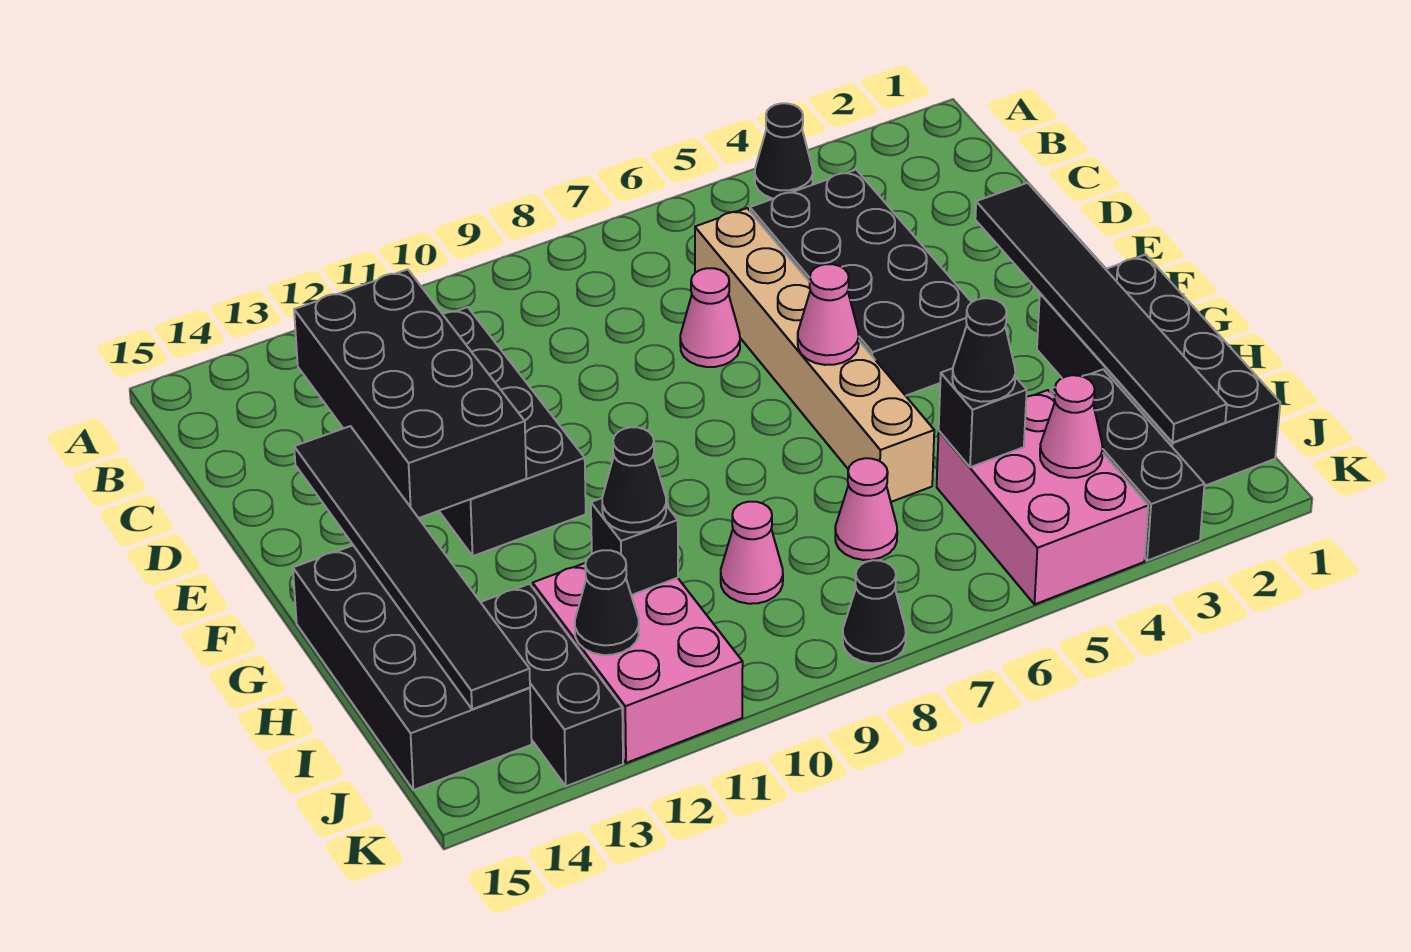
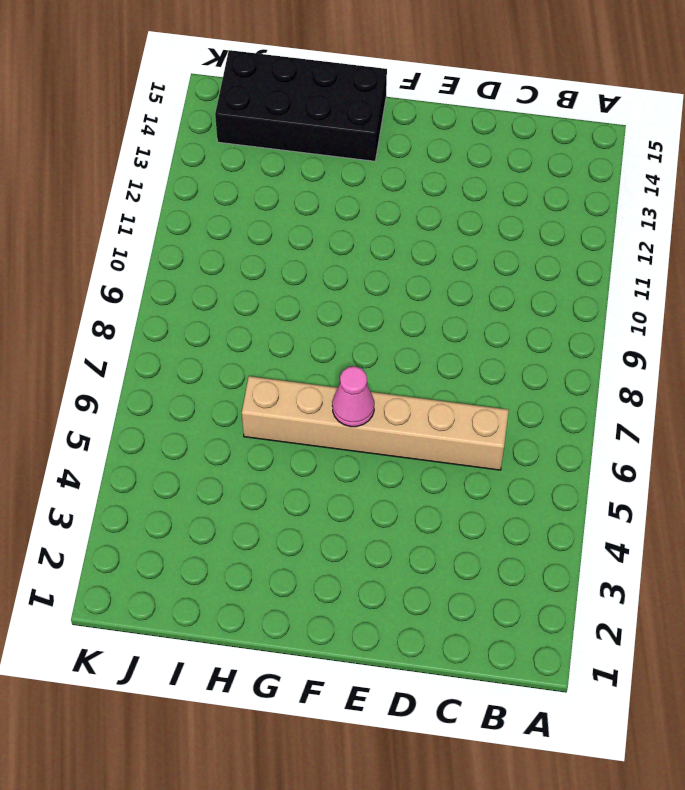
none -> black 1x1 cone [755,103,813,199]
none -> black 2x4 brick [750,170,971,396]
none -> black 2x4 brick [439,307,586,556]

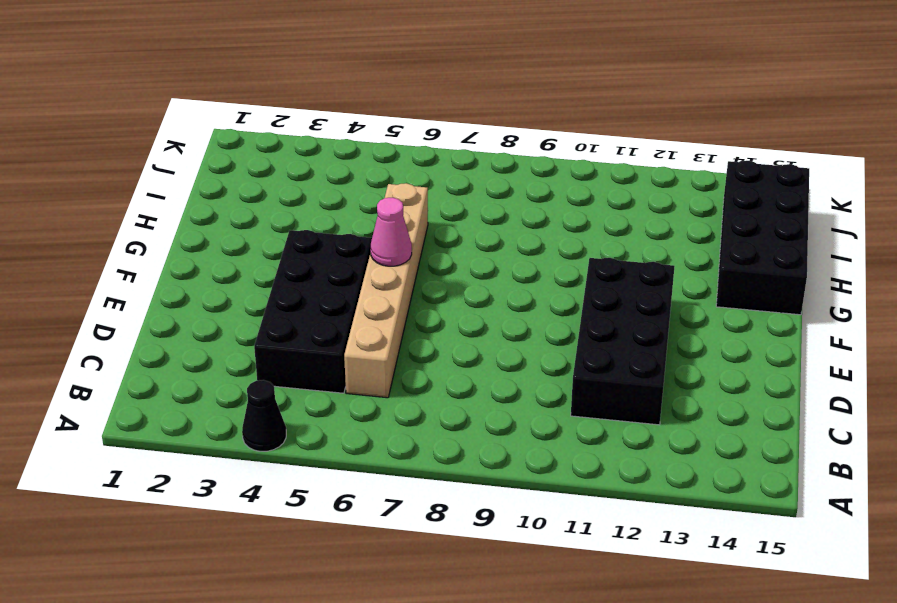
none -> pink 1x1 cone [680,268,740,367]
none -> black 2x4 brick [1037,255,1280,486]
none -> black 1x3 brick [1050,369,1205,561]

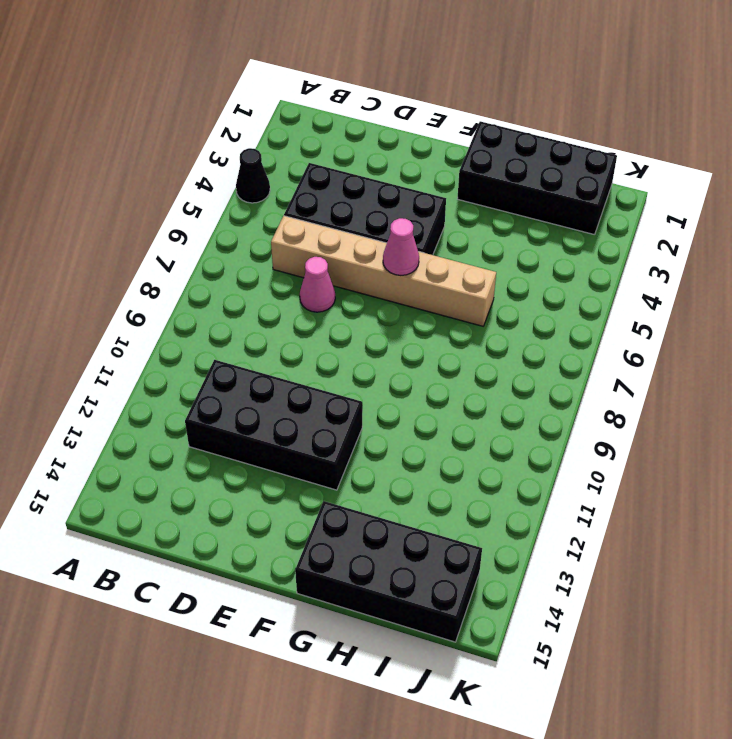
none -> black 1x3 brick [1050,369,1205,561]
none -> pink 2x3 brick [937,390,1148,604]
none -> pink 1x1 cone [835,458,897,560]

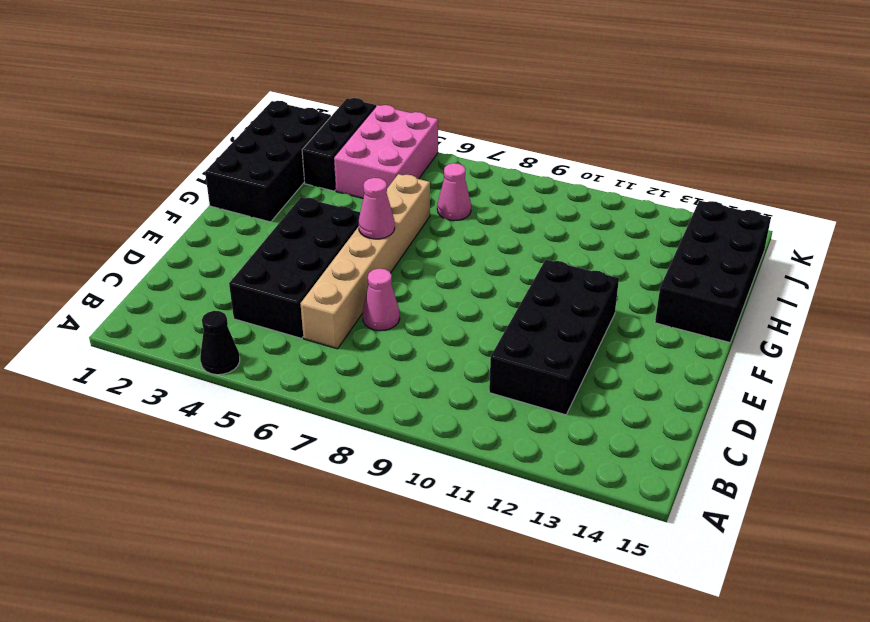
none -> pink 1x1 cone [721,502,783,604]
none -> pink 2x3 brick [533,563,743,763]
none -> black 1x3 brick [481,584,623,786]

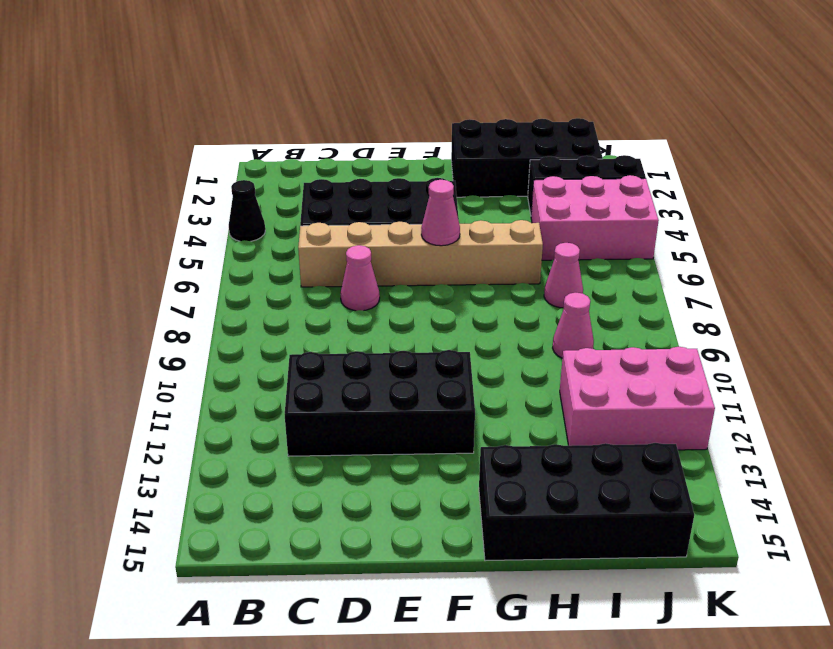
none -> black 1x3 brick [481,584,623,786]
none -> black 1x1 cone [843,560,906,663]
none -> black 2x4 brick [294,269,526,518]

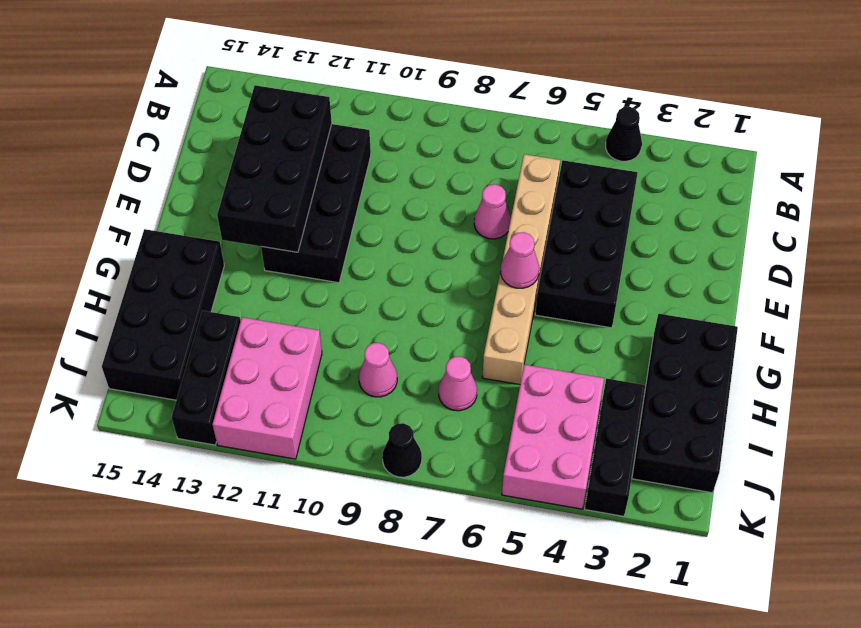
none -> black 1x6 tile [975,183,1227,442]
none -> black 1x6 tile [294,426,530,709]
none -> black 1x1 brick [939,368,1027,467]

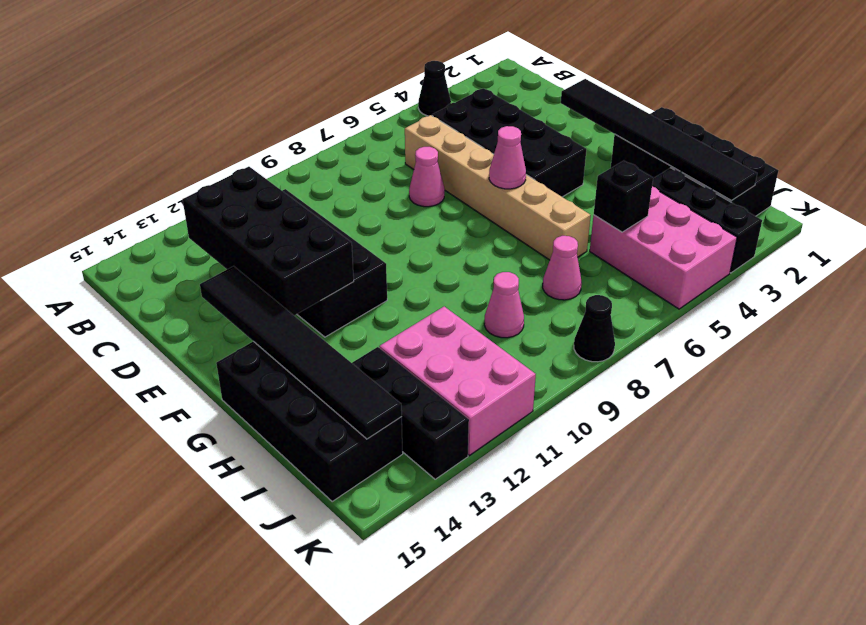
none -> black 1x1 brick [591,498,678,595]
none -> pink 1x1 cone [1040,375,1103,478]
none -> black 1x1 cone [575,550,639,655]

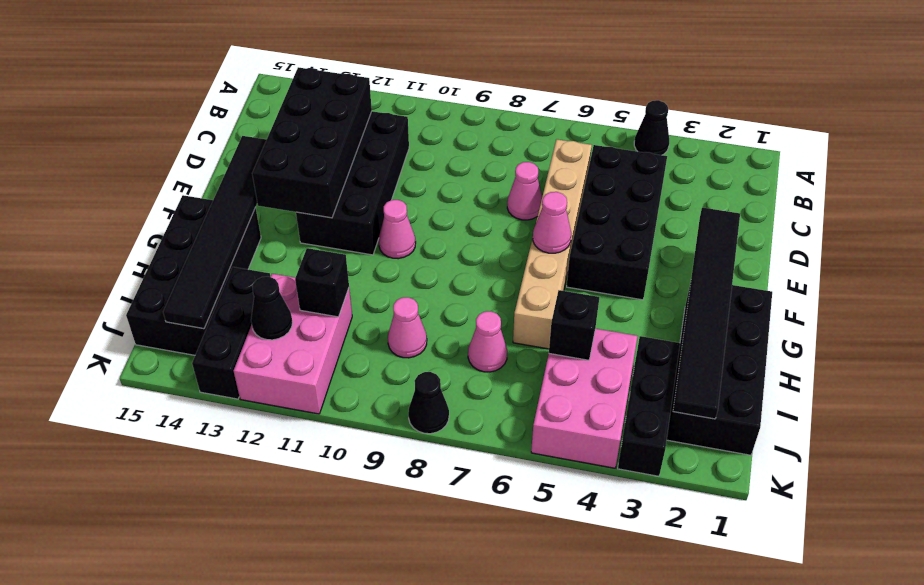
pink 1x1 cone [379,200,416,259] -> pink 1x1 cone moved to [1040,375,1103,478]
none -> black 1x1 cone [952,298,1015,402]
none -> black 1x1 cone [602,427,666,532]

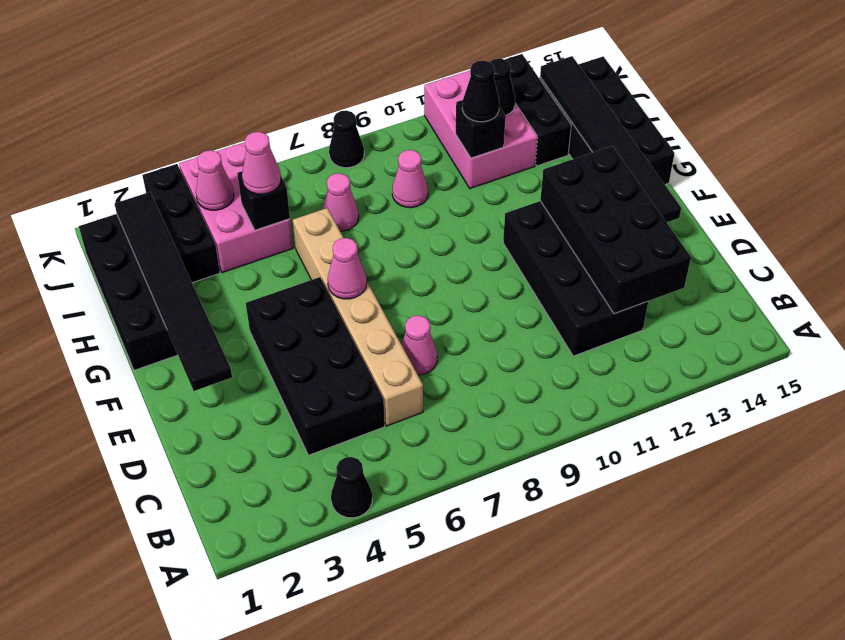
pink 1x1 cone [242,132,281,194] -> black 1x1 cone [952,298,1015,402]

